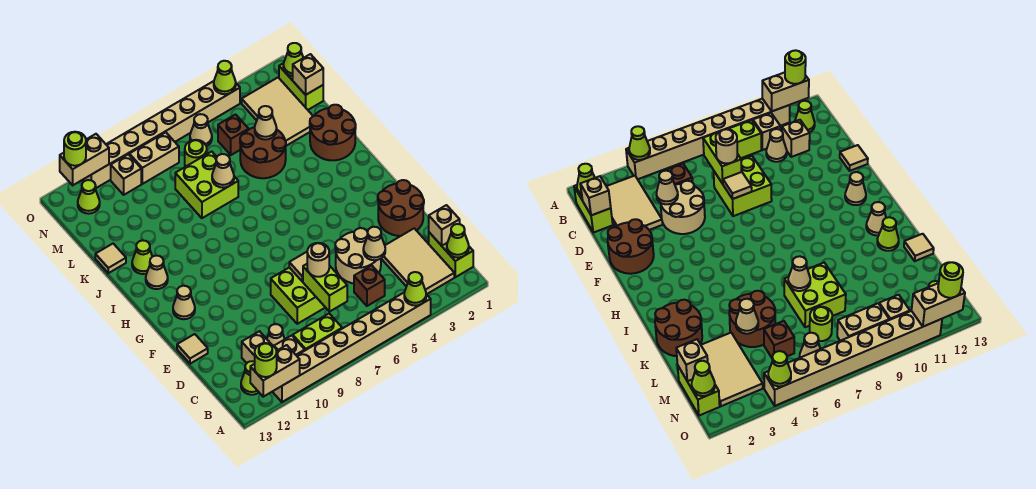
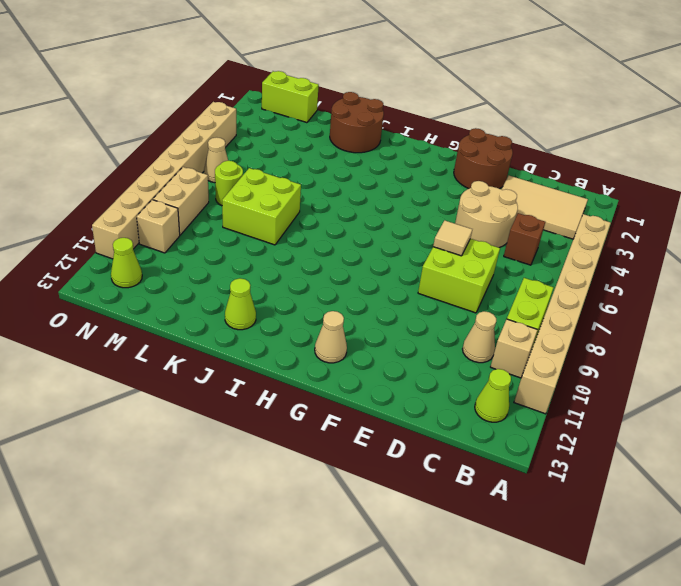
none -> lime 1x2 brick [429,232,473,277]
none -> tan 1x1 brick [242,331,271,363]
none -> tan 1x1 tile [177,334,208,364]
none -> tan 1x1 cone [146,256,168,289]

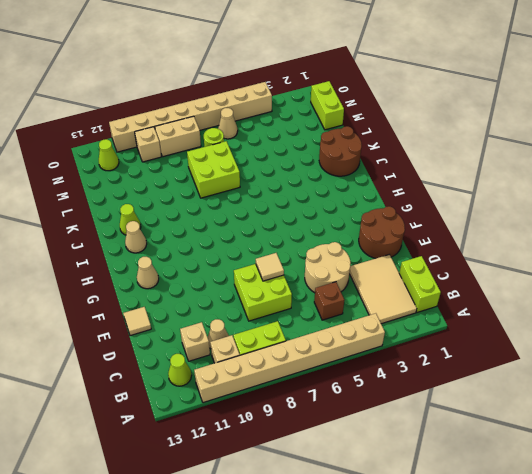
none -> brown 2x2 round brick [240,127,286,178]
none -> tan 1x1 tile [95,244,126,273]
none -> tan 2x3 tile [242,78,313,146]
none -> brown 1x1 brick [218,115,249,155]

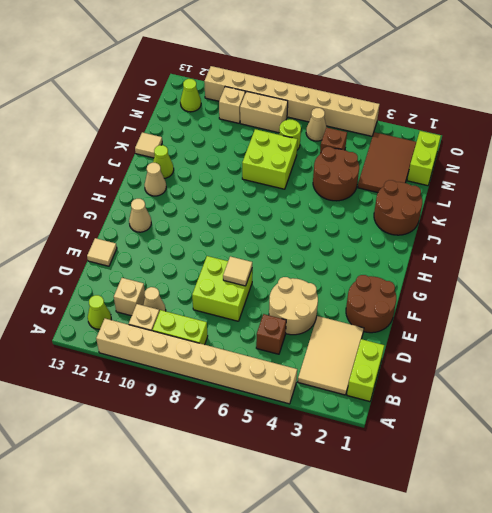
brown 2x3 tile [358,132,416,193] -> tan 2x3 tile [242,78,313,146]
none -> lime 1x1 cone [404,272,426,306]
none -> tan 1x2 brick [250,345,300,397]
none -> lime 1x1 cone [447,224,469,258]
none -> tan 1x1 brick [429,205,460,246]

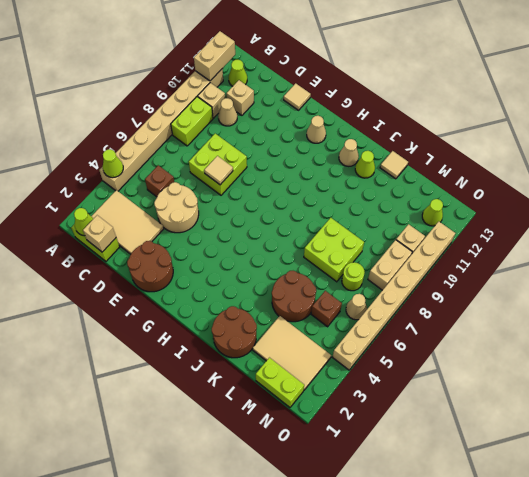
none -> lime 1x2 brick [303,264,347,312]
none -> tan 1x1 cone [363,227,385,260]
none -> tan 1x1 cone [212,154,234,188]
none -> tan 1x1 cone [255,106,277,140]

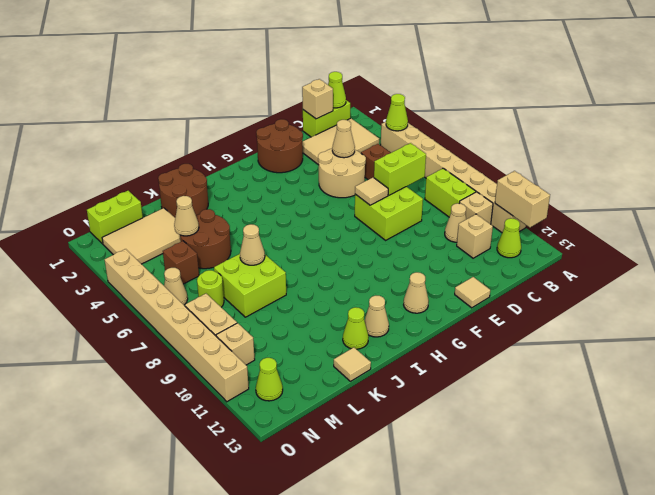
none -> tan 1x1 brick [293,54,323,95]
none -> lime 1x1 cone [283,43,303,76]
none -> lime 1x1 cone [214,61,236,94]
none -> tan 1x2 brick [60,134,109,185]

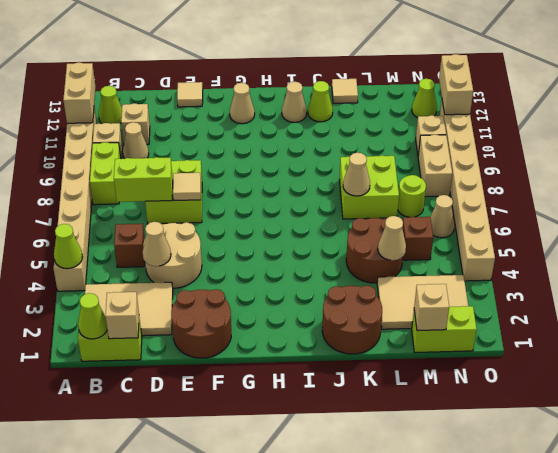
none -> lime 1x1 cone [283,43,303,76]
none -> lime 1x1 cone [214,61,236,94]
none -> lime 1x1 round brick [255,343,277,377]
none -> tan 1x1 round brick [307,243,329,277]

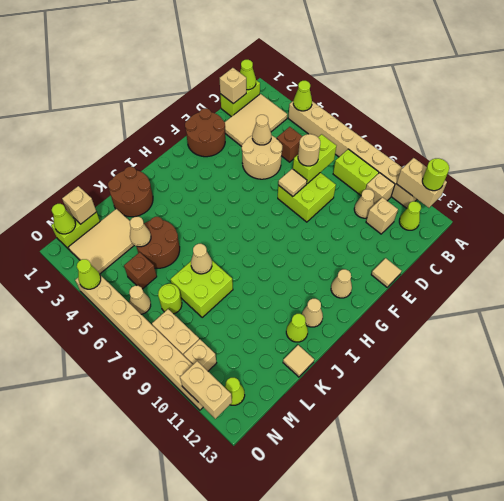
none -> lime 1x1 round brick [64,132,86,166]

